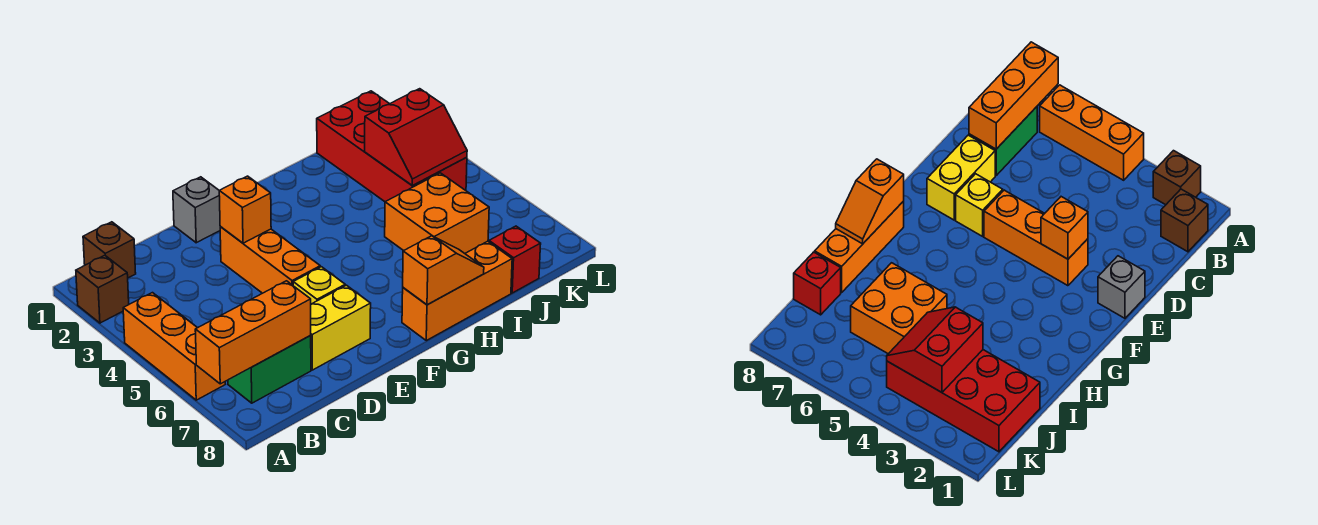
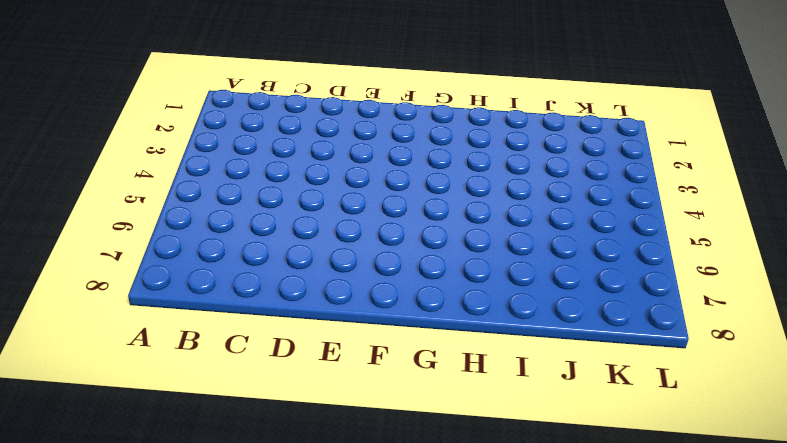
none -> brown 1x1 brick [76,255,129,323]
none -> orange 1x3 brick [123,293,225,400]
none -> brown 1x1 brick [83,222,136,278]

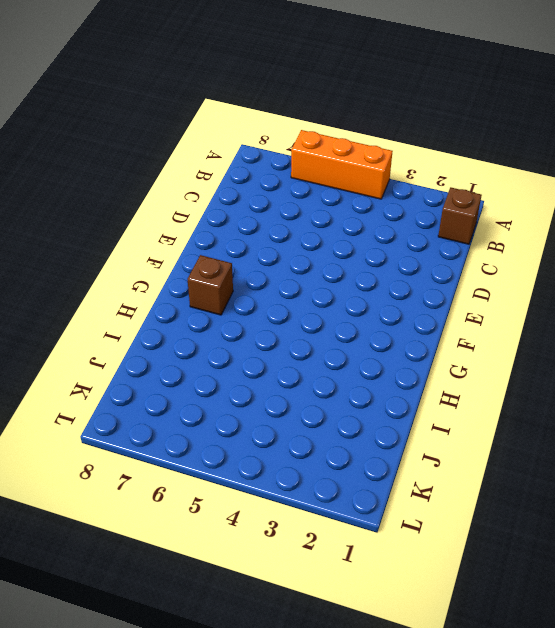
brown 1x1 brick [188,255,233,315] -> brown 1x1 brick moved to [76,255,129,323]
none -> green 1x2 brick [228,336,311,403]
none -> yellow 1x2 brick [310,285,371,370]
none -> grey 1x1 brick [173,177,220,243]

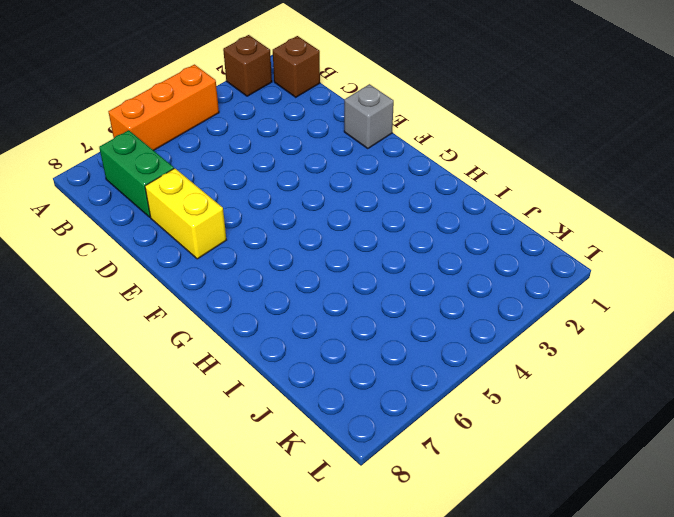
none -> orange 1x3 brick [220,227,320,293]
none -> yellow 1x1 brick [293,267,345,304]
none -> orange 1x3 brick [402,241,512,341]

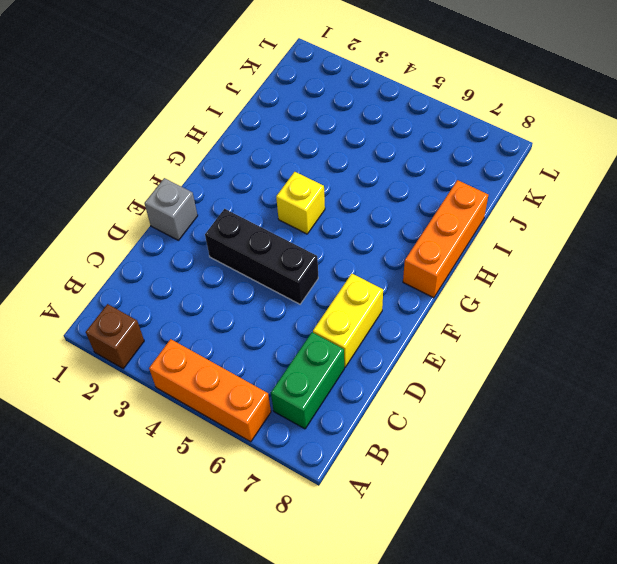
black 1x3 brick [205,209,318,304] -> orange 1x3 brick [220,227,320,293]
yellow 1x1 brick [276,172,325,234] -> yellow 1x1 brick moved to [293,267,345,304]
none -> brown 1x1 brick [83,222,136,278]
none -> orange 2x2 brick [385,173,489,253]
none -> red 2x4 brick [317,91,467,202]

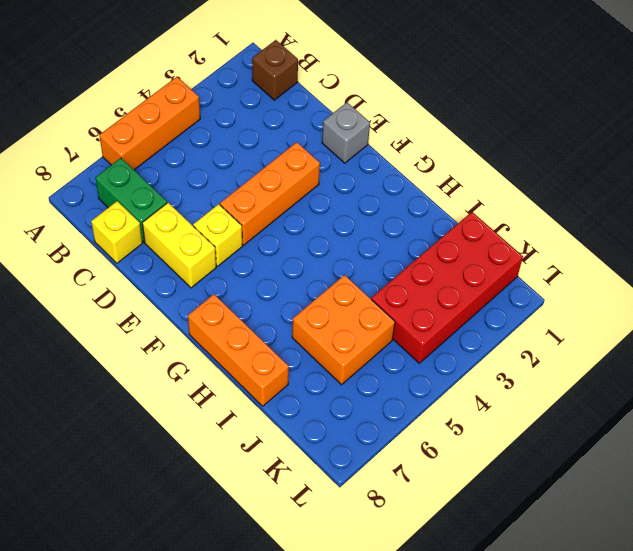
yellow 1x1 brick [91,201,142,263] -> none
none -> brown 1x1 brick [76,255,129,323]
none -> red 1x1 brick [489,226,541,293]
none -> orange 1x3 brick [195,281,311,384]

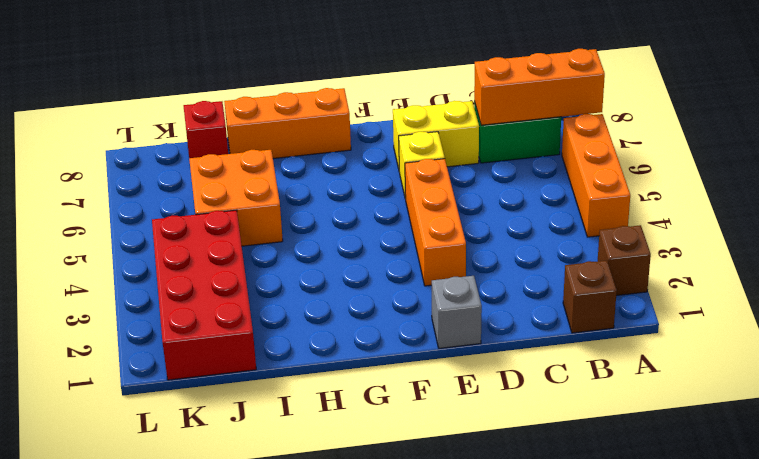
none -> orange 1x1 brick [219,176,271,243]
none -> orange 1x2 slope [403,236,484,305]
none -> red 2x2 slope [365,89,467,186]

